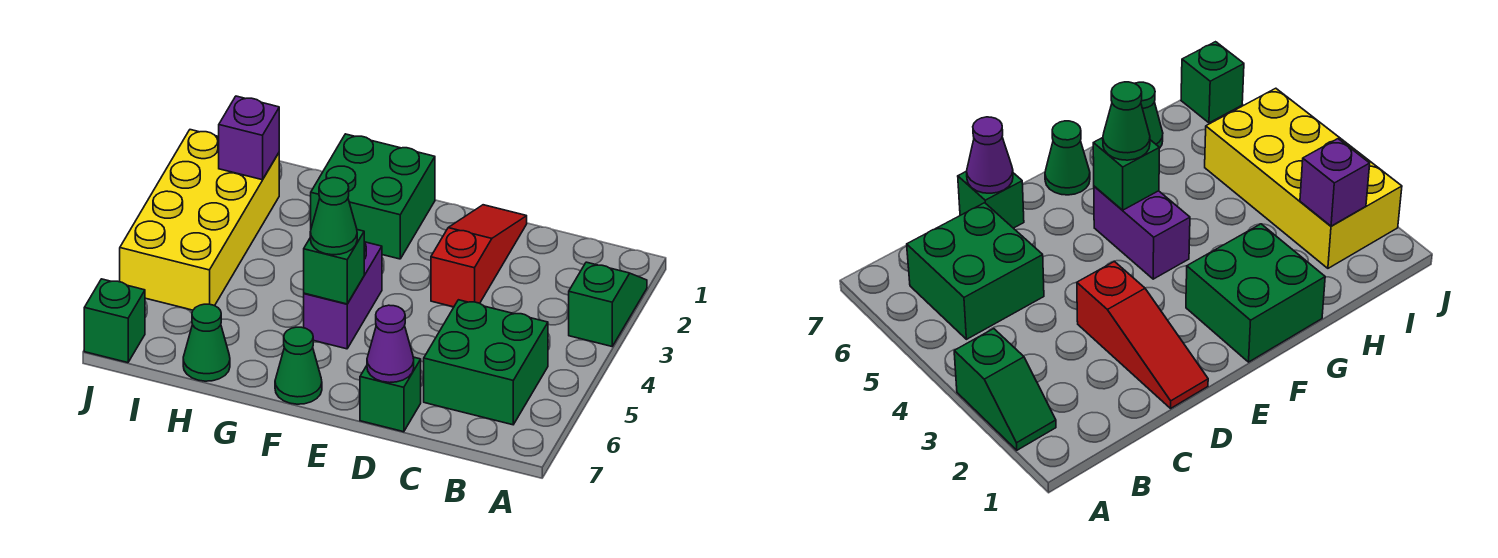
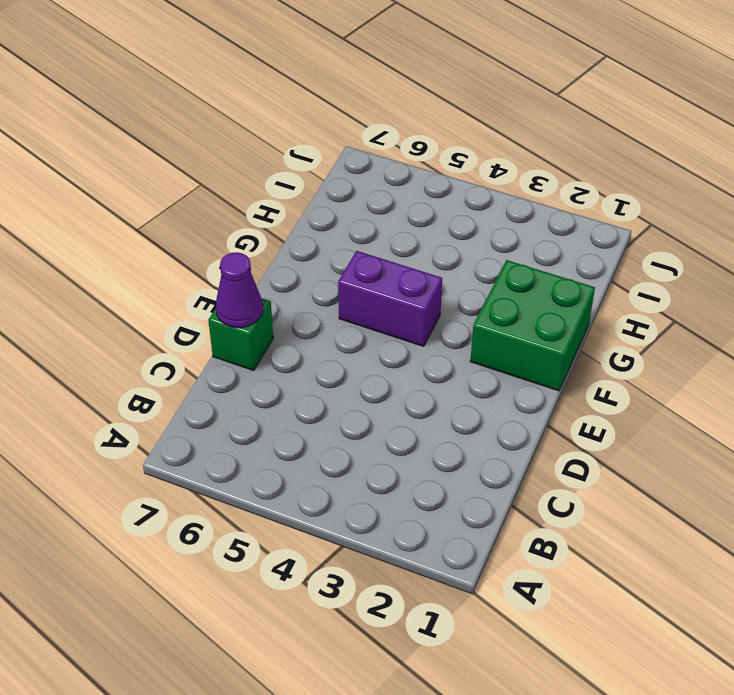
none -> green 1x2 slope [569,262,647,346]
none -> green 2x2 brick [424,300,548,425]
none -> red 1x3 slope [431,205,527,307]

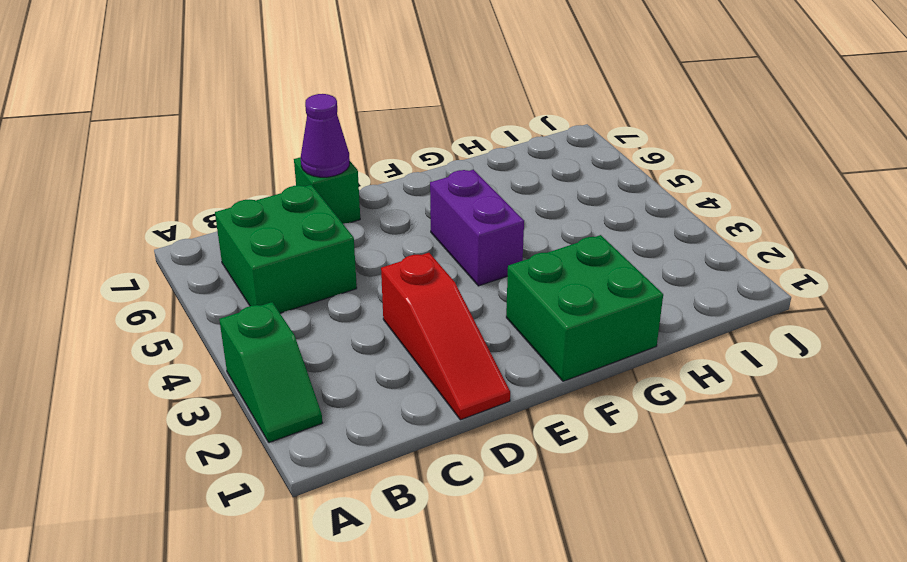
none -> green 1x1 cone [275,327,322,404]
none -> green 1x1 cone [183,304,230,381]
none -> yellow 2x4 brick [120,130,279,310]

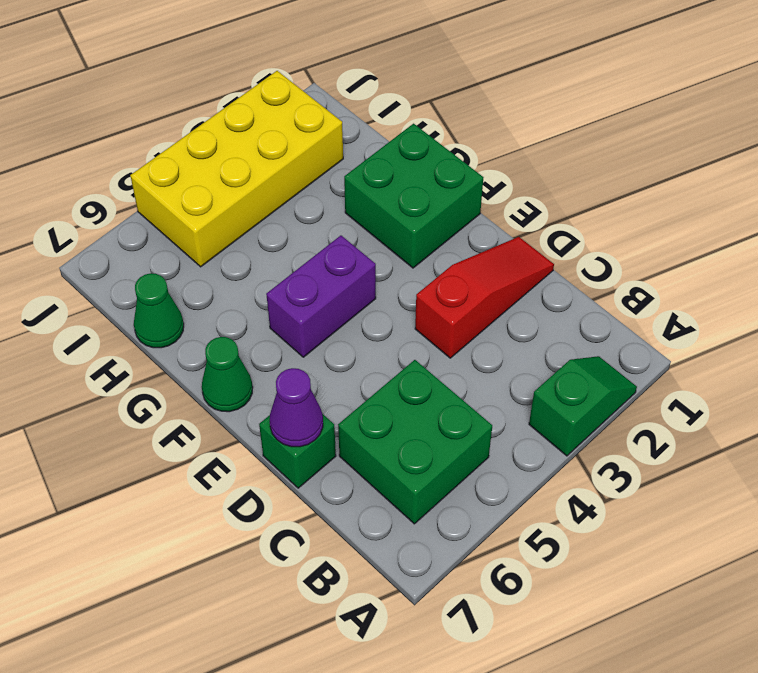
none -> green 1x1 brick [84,279,145,363]
none -> green 1x1 brick [304,230,364,304]
none -> purple 1x1 brick [219,96,279,180]

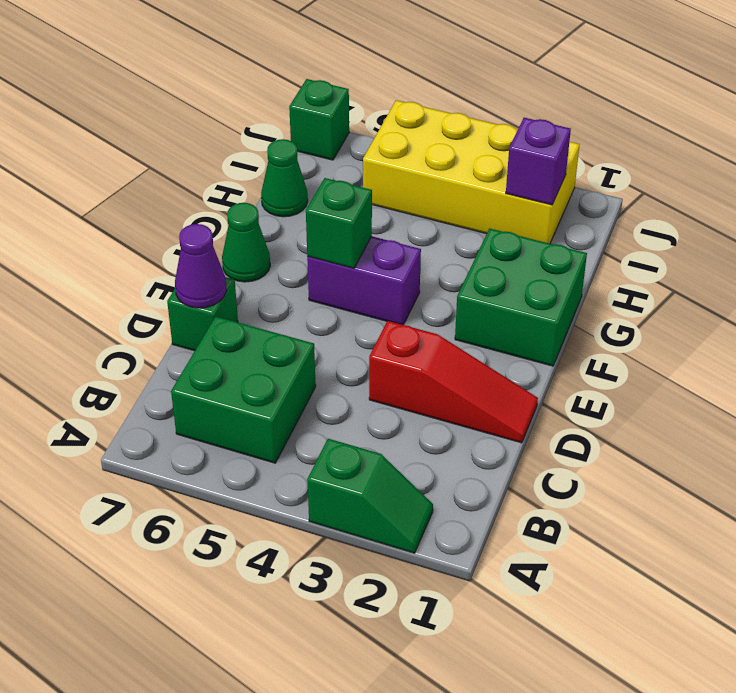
none -> green 1x1 cone [310,178,357,255]

